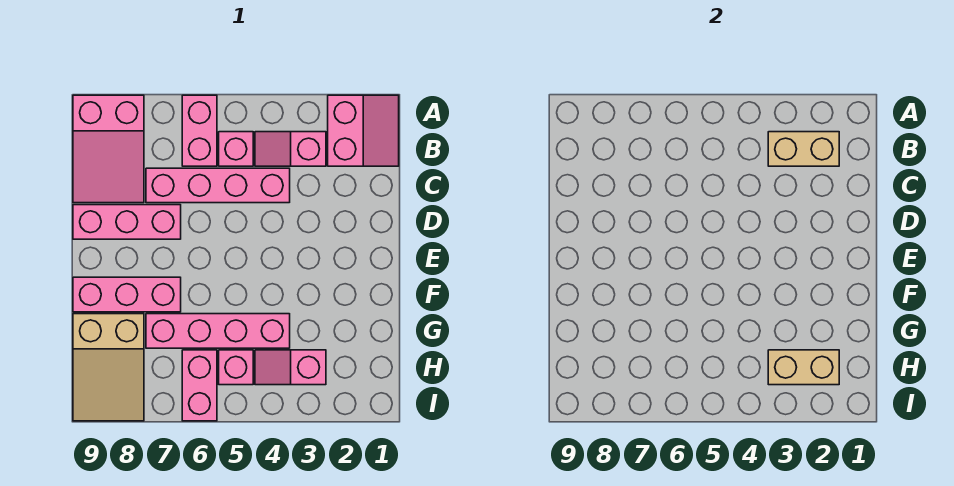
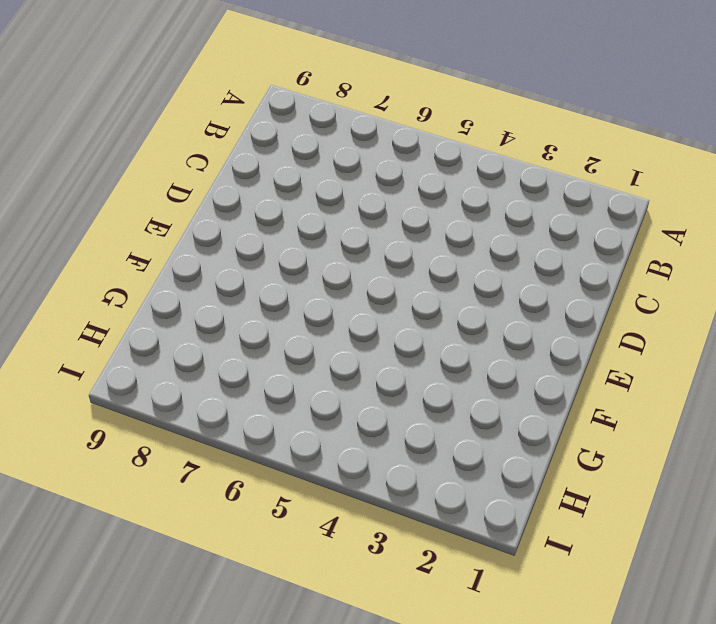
none -> pink 2x2 slope [328,95,399,166]
none -> pink 1x2 brick [182,95,217,166]
none -> pink 2x3 slope [73,95,144,203]

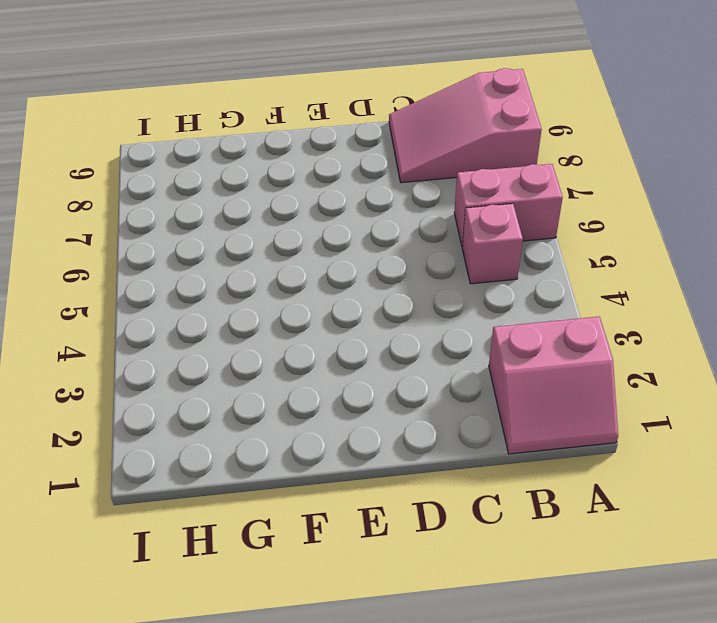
none -> pink 1x2 slope [255,132,326,166]
none -> pink 1x4 brick [146,168,290,203]
none -> pink 1x3 brick [73,205,181,239]

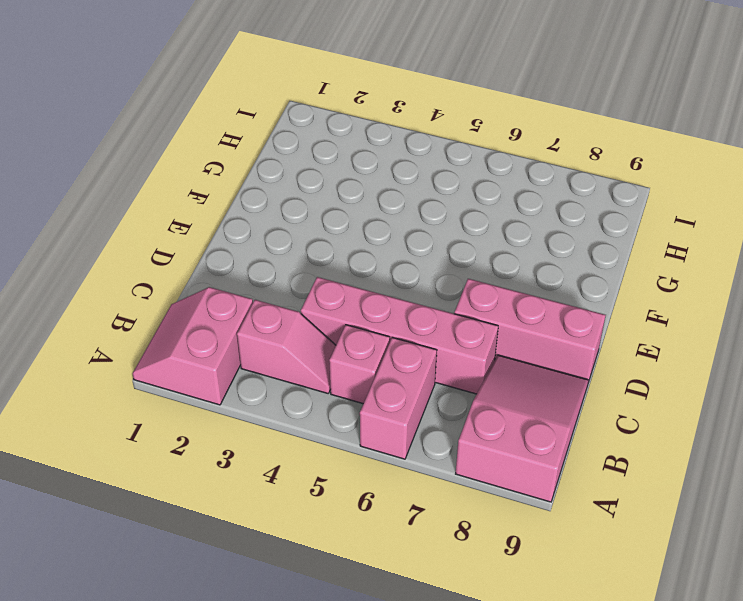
none -> pink 1x3 brick [73,277,181,312]
none -> pink 1x4 brick [146,314,290,348]
none -> tan 2x3 slope [73,314,144,421]

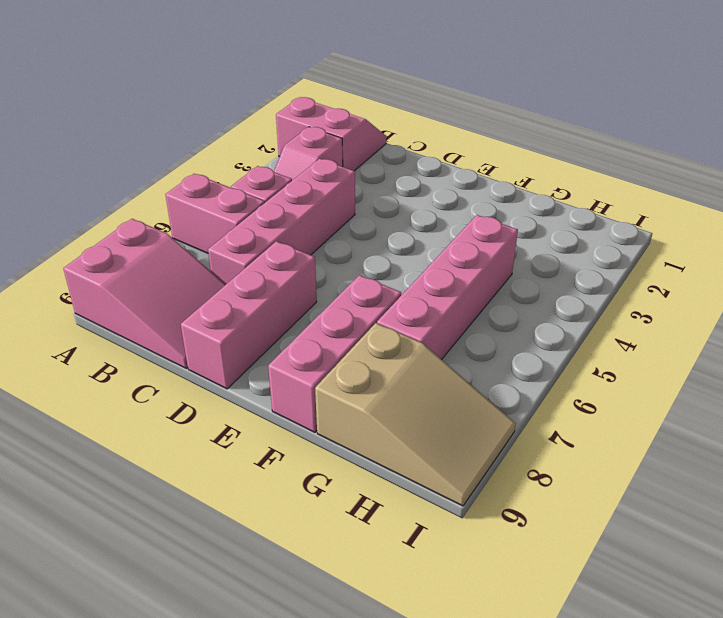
none -> pink 1x2 slope [255,350,326,385]
none -> pink 1x1 brick [219,350,253,385]
none -> pink 1x2 brick [182,350,217,421]

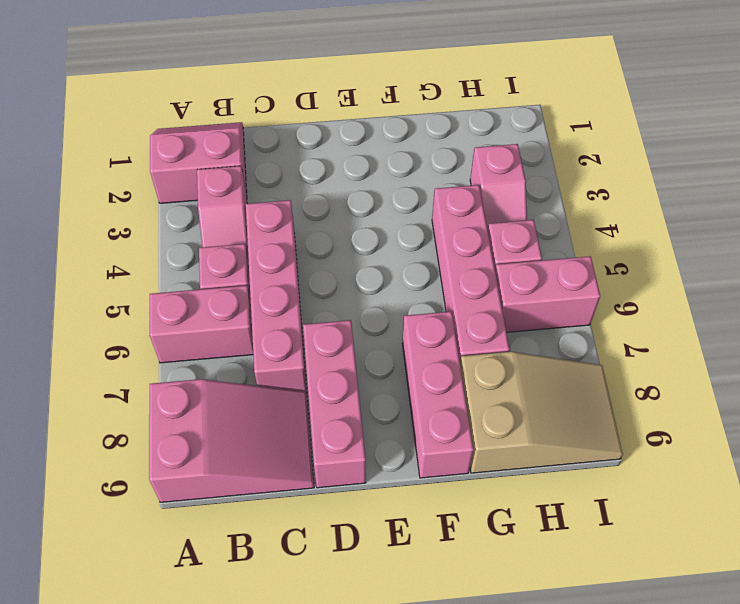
none -> tan 1x2 brick [768,132,839,166]
none -> tan 1x2 brick [768,350,839,385]

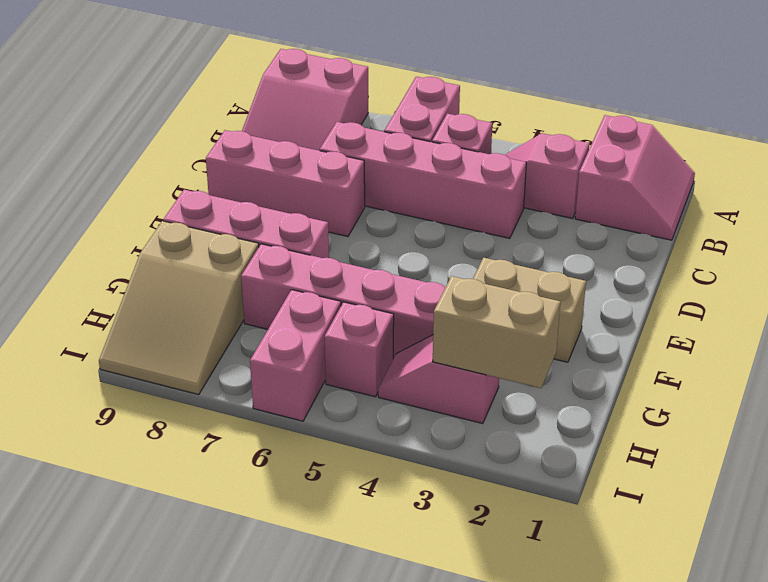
tan 1x2 brick [473,258,586,362] -> tan 1x2 brick moved to [768,132,839,166]

